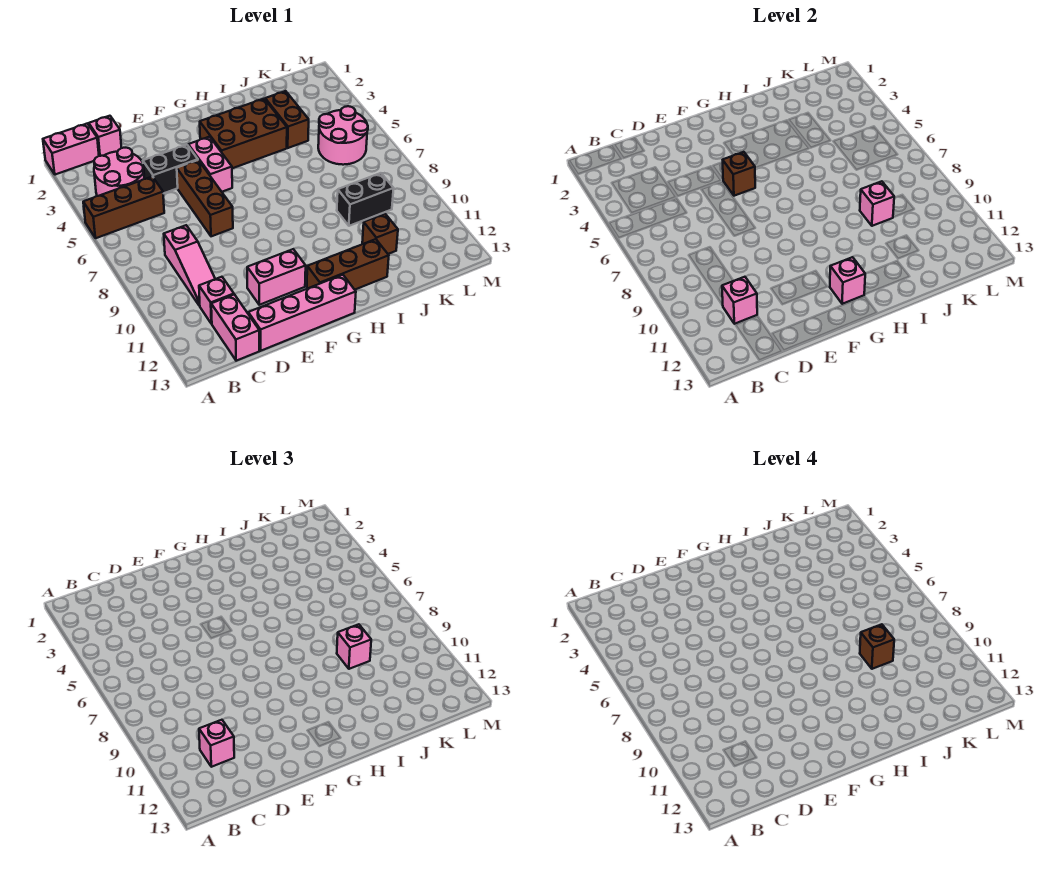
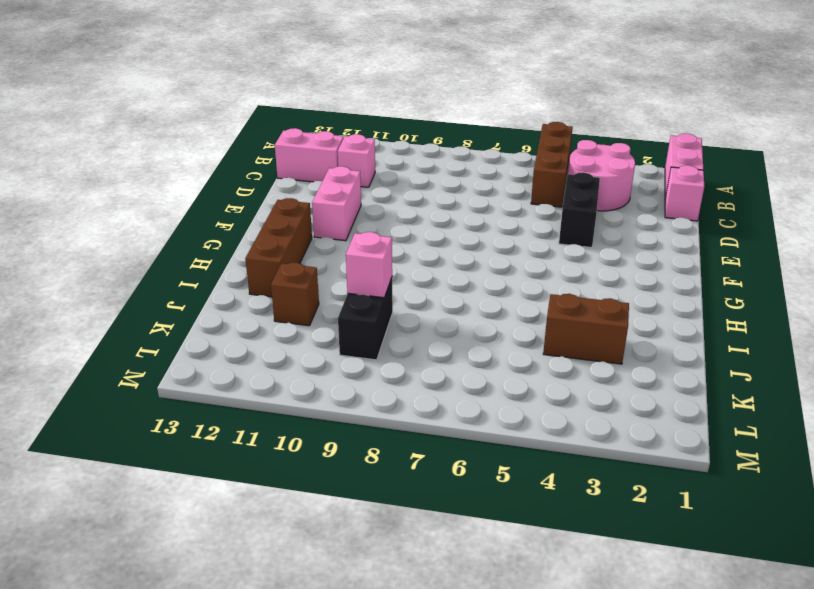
none -> pink 1x3 slope [164,225,215,306]
none -> pink 1x4 brick [248,275,356,351]
none -> brown 1x3 brick [177,160,233,236]

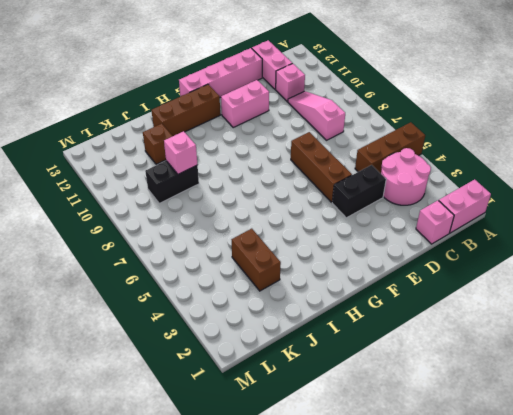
none -> pink 1x2 brick [188,137,232,192]
none -> brown 2x3 brick [200,99,287,168]
none -> pink 2x2 round brick [318,106,368,165]

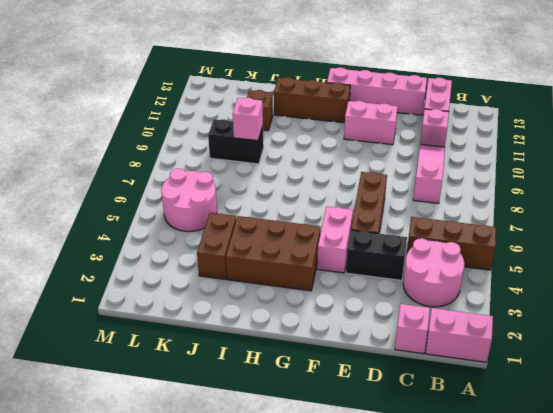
none -> pink 1x1 brick [722,277,757,324]
none -> brown 1x1 brick [723,152,755,196]
none -> pink 1x1 brick [830,257,865,304]

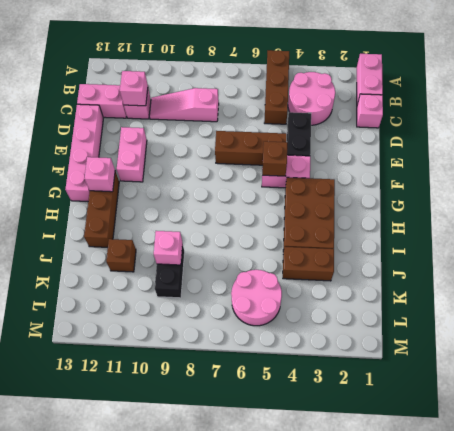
none -> pink 1x1 brick [199,720,234,767]
none -> pink 1x1 brick [337,624,371,669]
none -> brown 1x1 brick [860,624,894,669]

